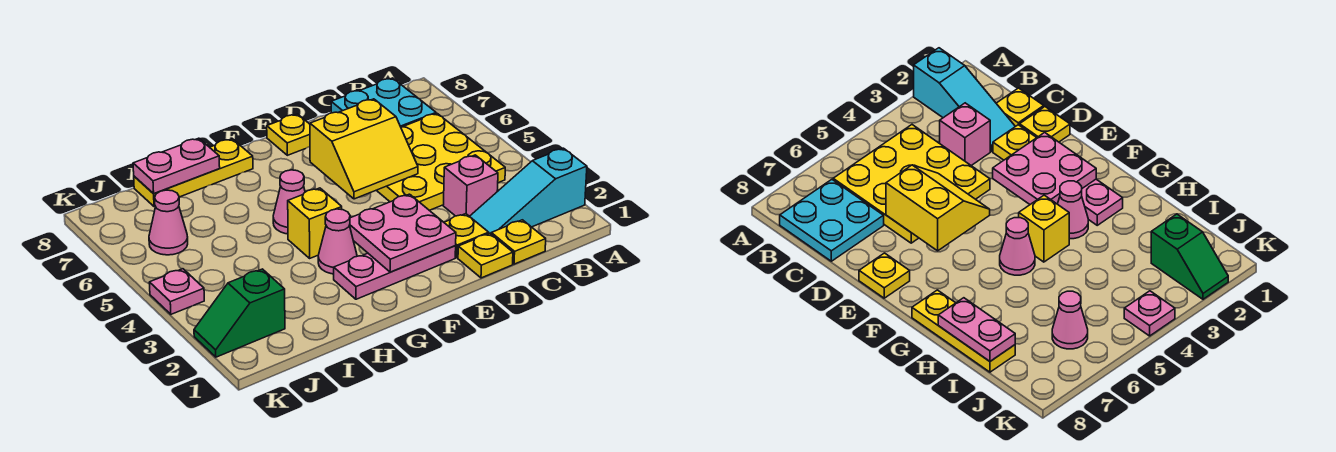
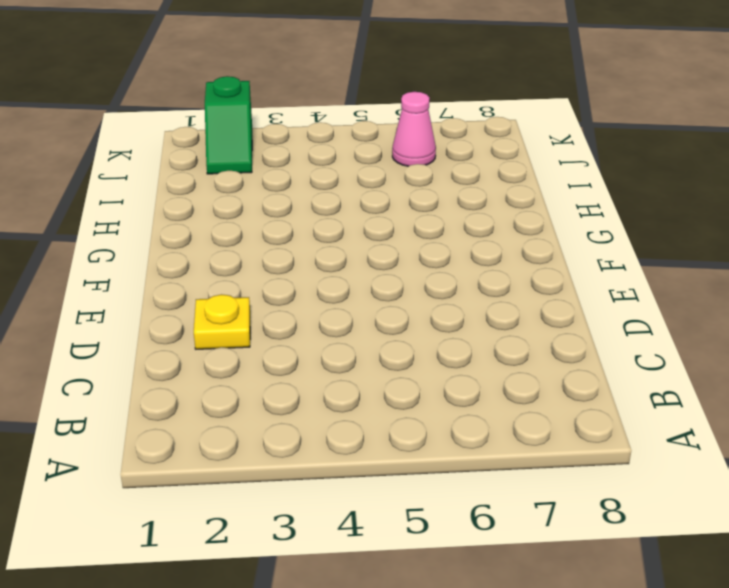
green 1x2 slope [205,76,252,174] -> green 1x2 slope turned to [194,269,285,357]
none -> cyan 1x3 slope [470,148,587,234]
none -> yellow 3x3 plate [376,114,505,210]
none -> cyan 2x2 plate [331,78,436,127]

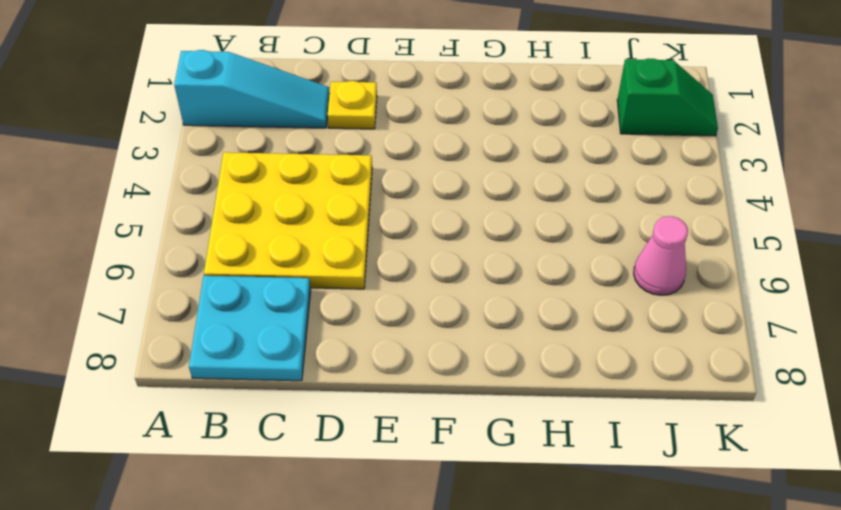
none -> yellow 1x1 plate [491,220,546,264]
none -> pink 1x1 brick [443,155,498,216]
none -> yellow 1x1 plate [458,233,513,278]

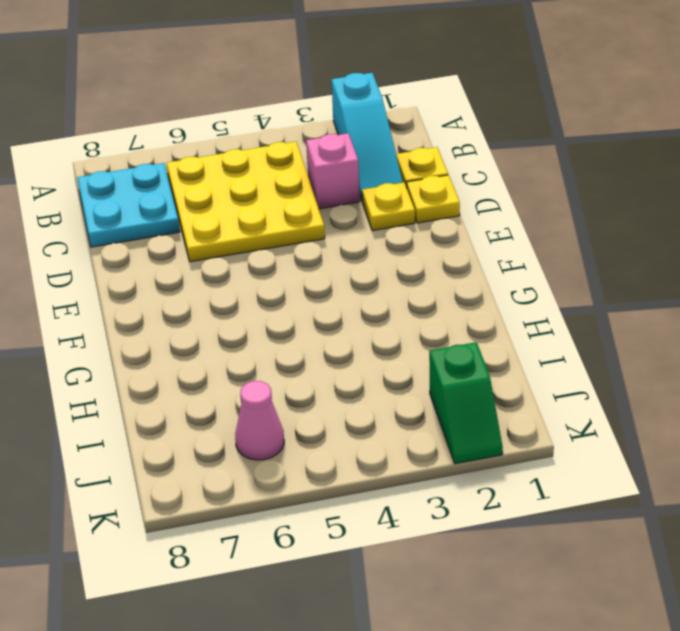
none -> pink 1x3 plate [334,246,456,299]
none -> yellow 1x1 plate [267,114,310,155]
none -> pink 1x1 cone [318,209,357,274]

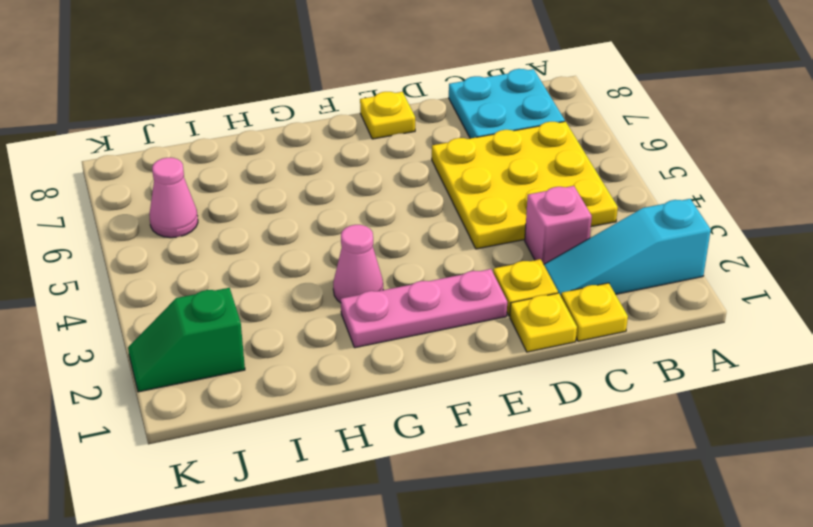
none -> yellow 1x1 brick [288,188,342,258]
none -> pink 1x1 cone [273,170,305,234]
none -> yellow 1x3 plate [134,139,253,207]

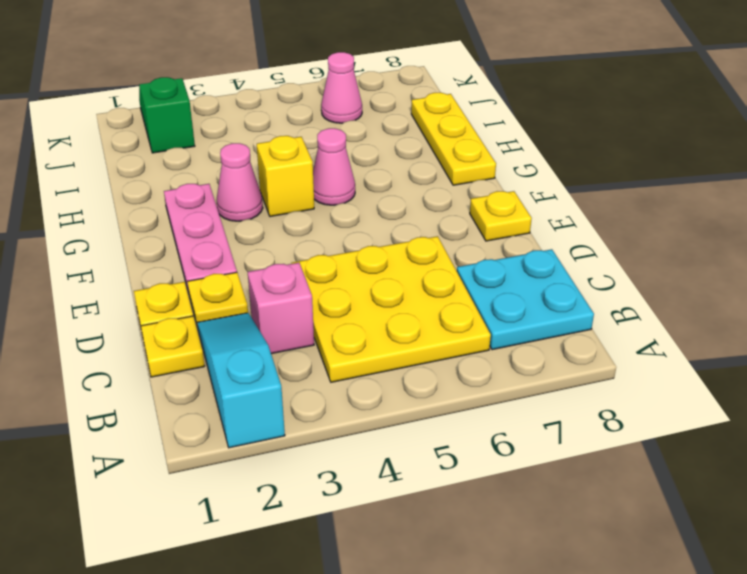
none -> pink 1x1 plate [149,269,204,314]
none -> yellow 2x2 slope [310,99,418,199]
none -> pink 2x2 plate [349,194,456,272]

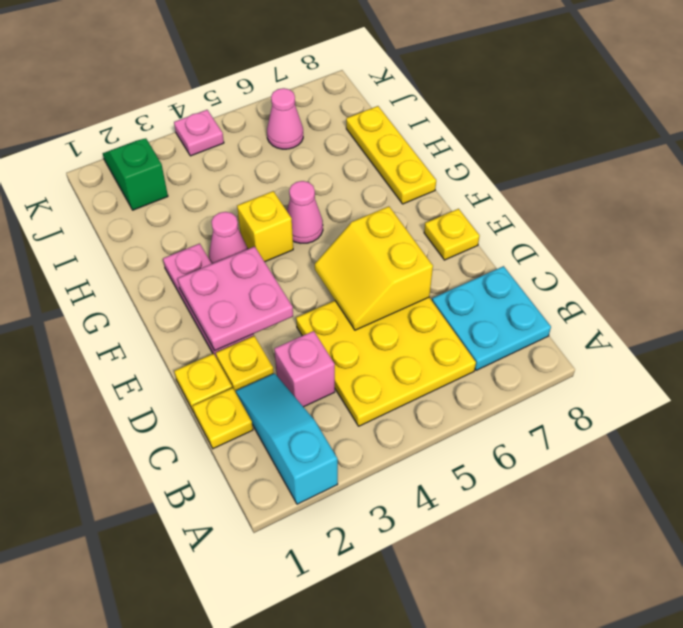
none -> pink 1x2 plate [133,138,220,194]

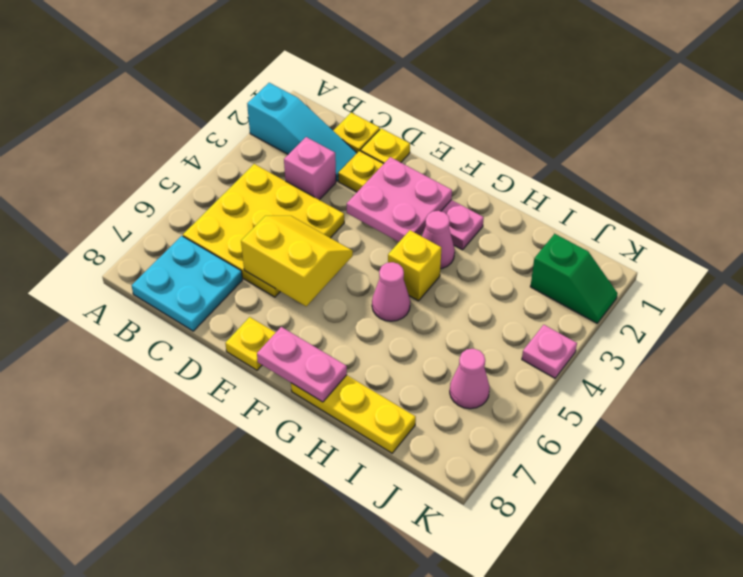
pink 1x2 plate [257,327,347,402] -> pink 1x2 plate moved to [133,138,220,194]

